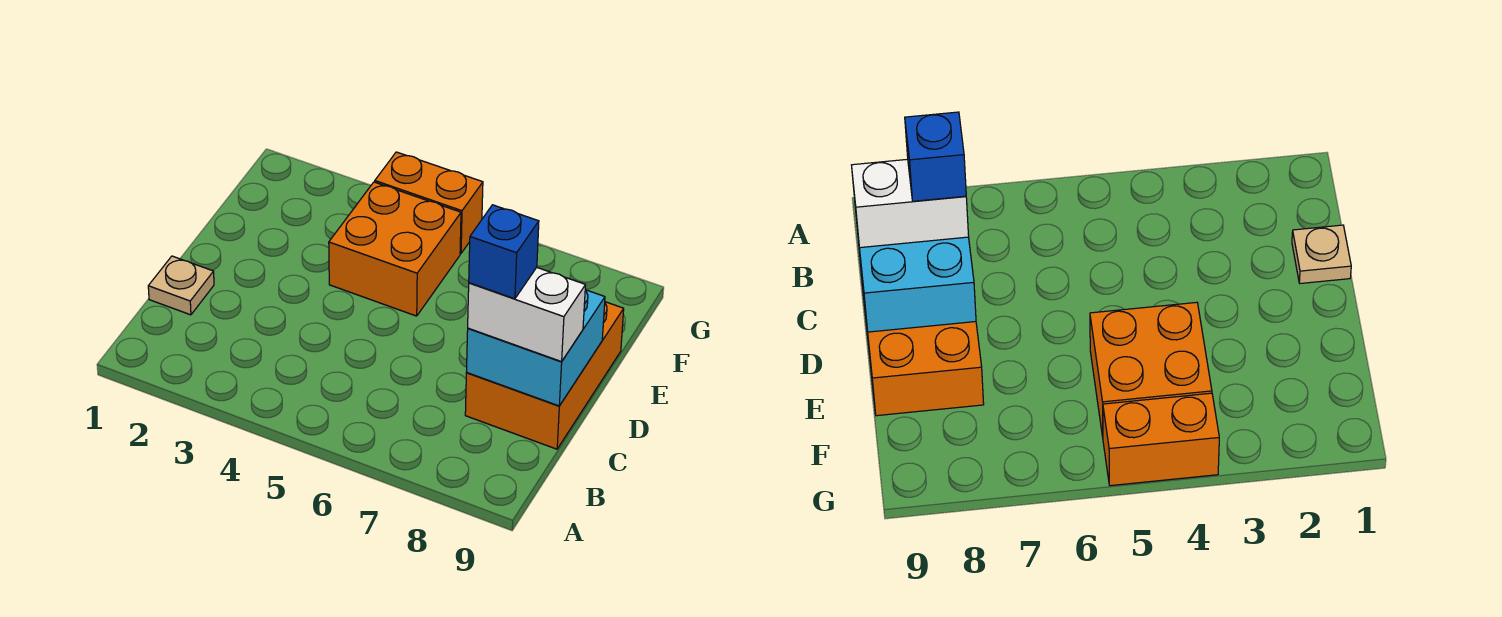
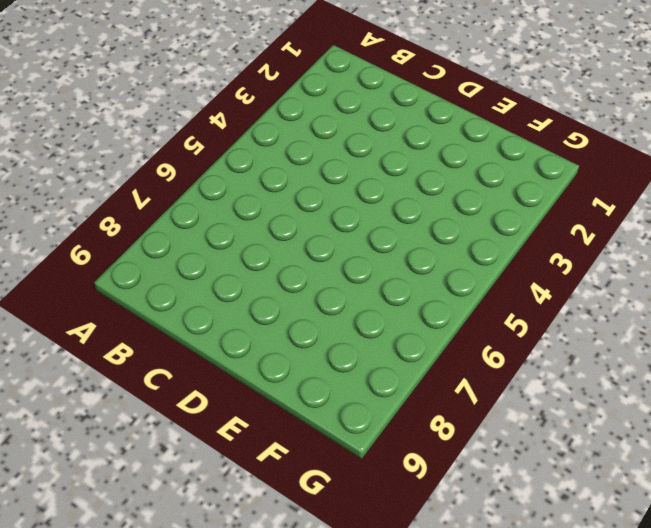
none -> tan 1x1 plate [148,256,214,315]
none -> orange 2x3 brick [465,302,624,449]

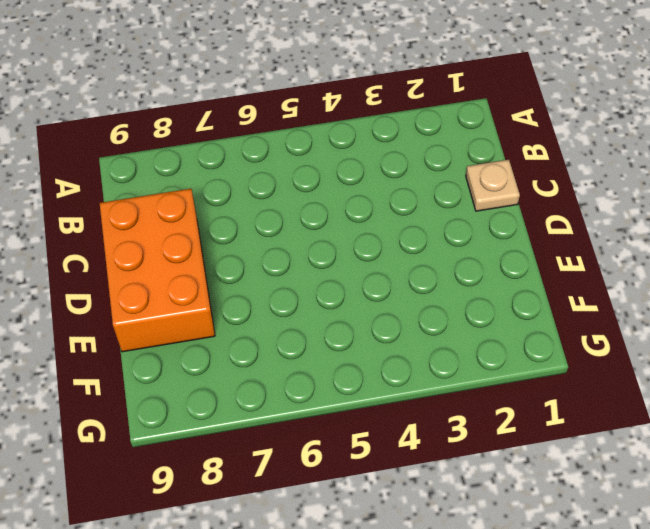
none -> orange 2x2 brick [329,182,461,316]
none -> orange 1x2 brick [375,152,483,253]

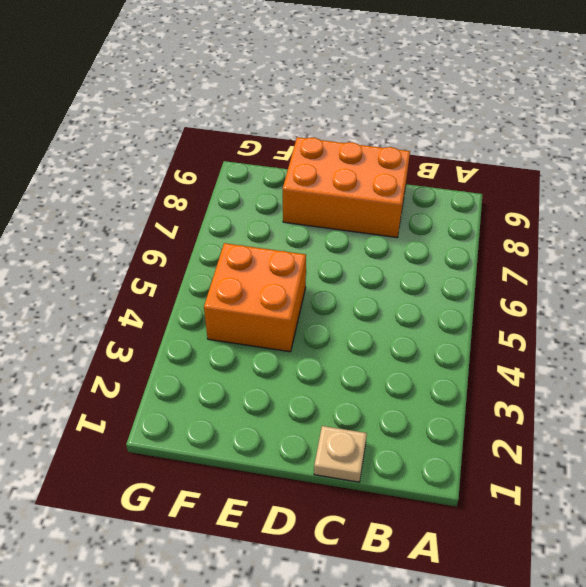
none -> orange 1x2 brick [375,152,483,253]
none -> cyan 2x2 brick [467,290,605,406]

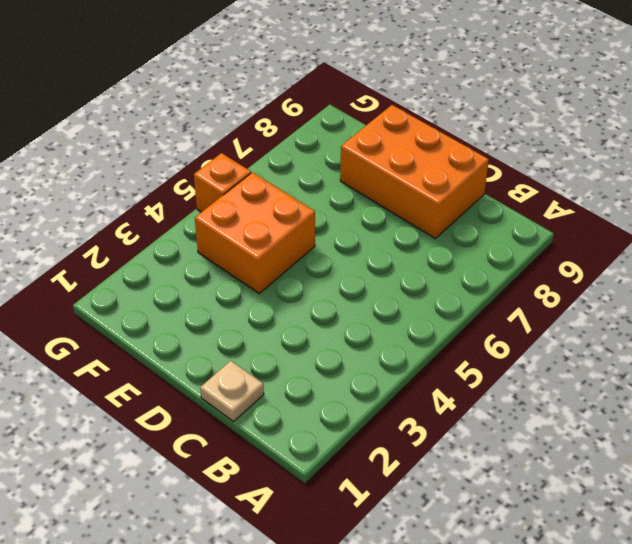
orange 1x1 brick [194,153,251,212] -> orange 1x2 brick [375,152,483,253]
none -> cyan 2x2 brick [467,290,605,406]
none -> white 1x2 brick [468,268,585,362]

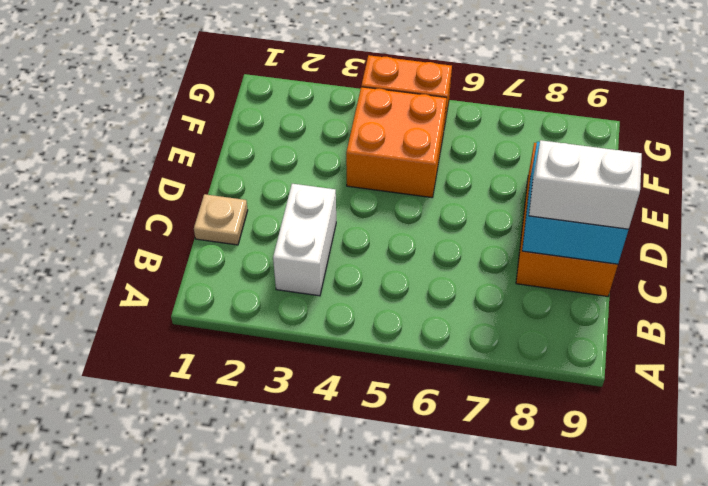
white 1x2 brick [273,184,336,296] -> none
none -> blue 1x1 brick [469,205,539,299]

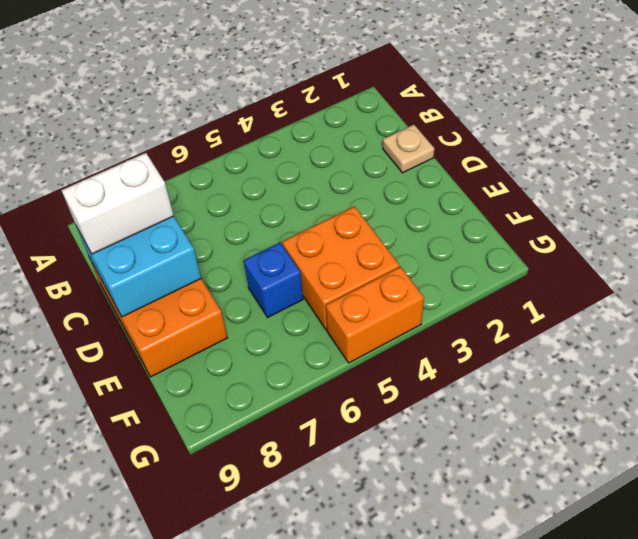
blue 1x1 brick [244,243,303,317] -> blue 1x1 brick moved to [469,205,539,299]

